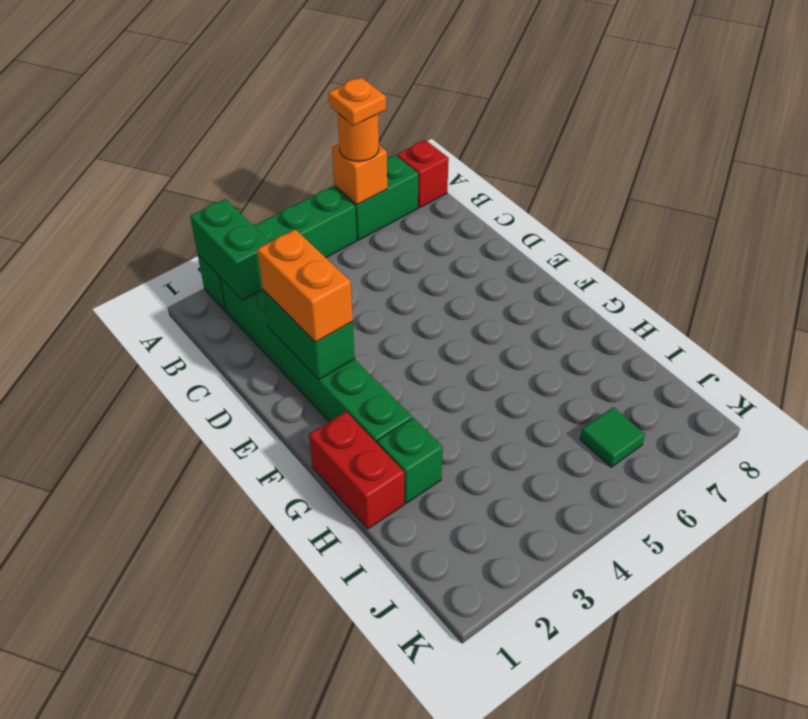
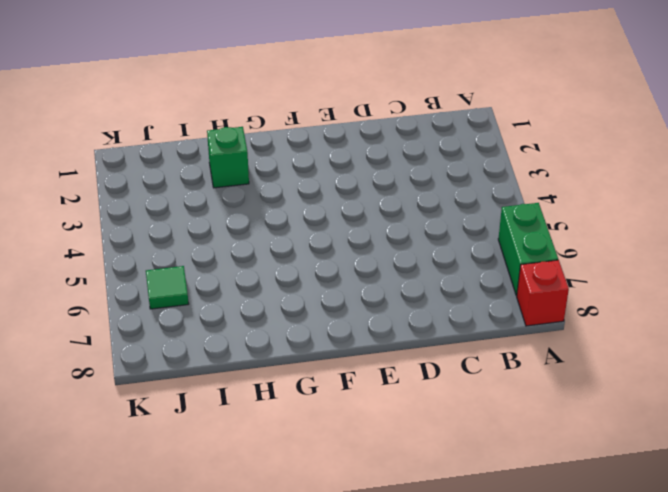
none -> green 1x4 brick [198,186,357,311]
none -> green 1x6 brick [220,278,412,443]
none -> red 1x2 brick [309,412,404,529]

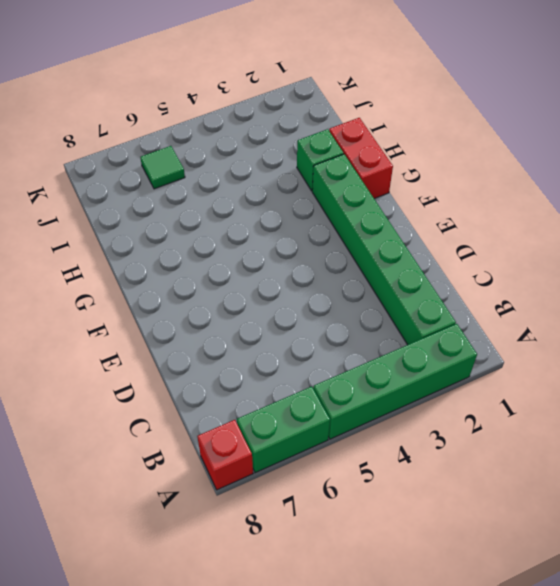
none -> green 1x2 brick [190,199,270,300]
none -> orange 1x1 brick [332,144,387,205]
none -> green 1x2 brick [263,290,355,379]

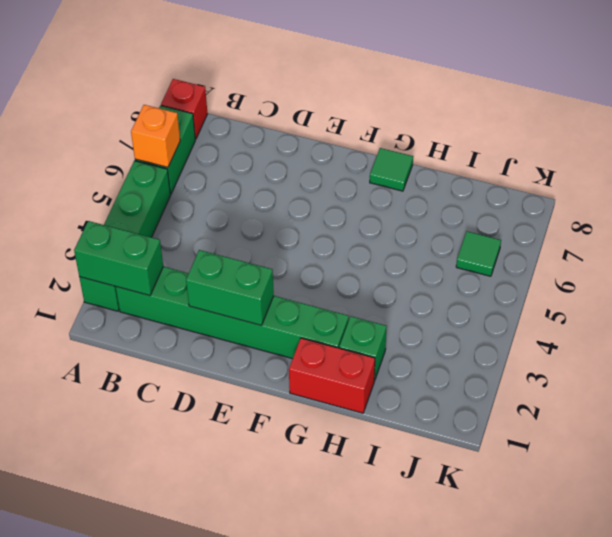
green 1x1 tile [370,148,413,191] -> none
none -> orange 1x1 round brick [338,113,379,161]
none -> orange 1x2 brick [257,230,353,342]
none -> orange 1x1 plate [329,77,386,125]

